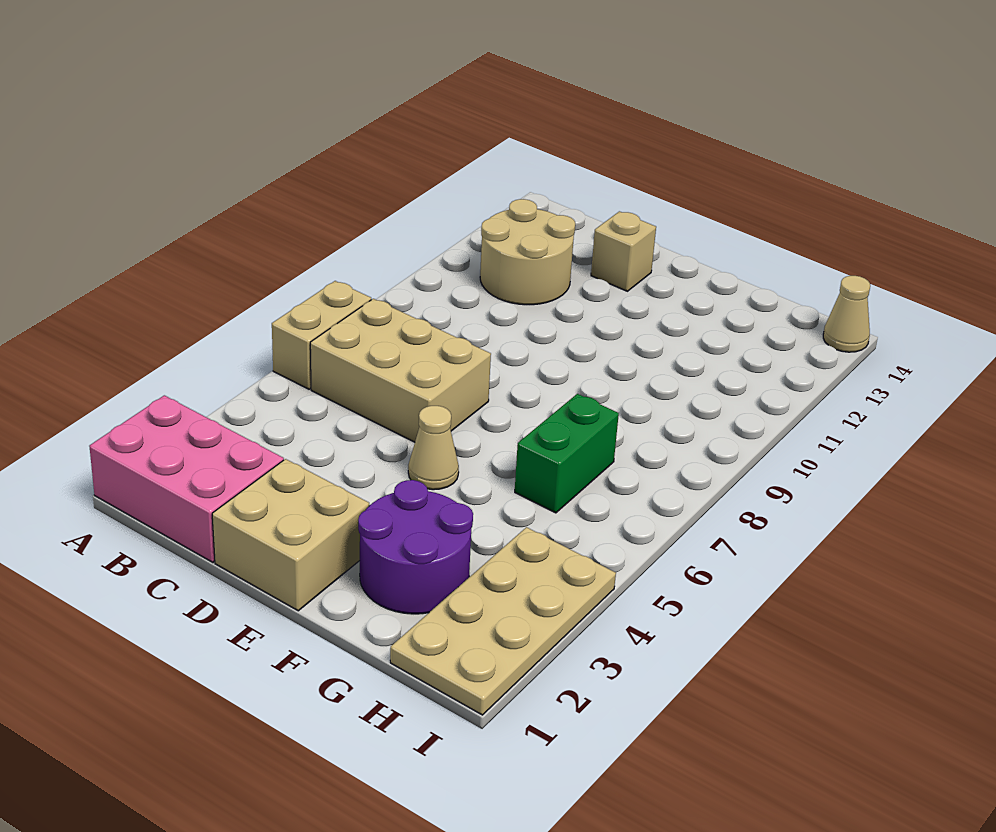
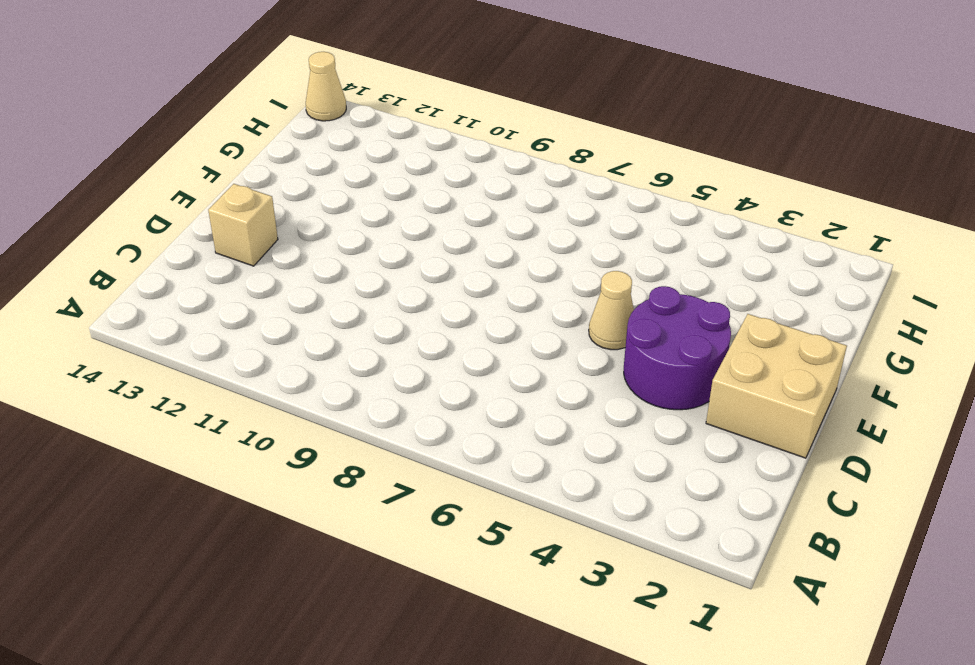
purple 2x2 round brick [624,286,731,410] -> purple 2x2 round brick moved to [358,480,473,614]
none -> pink 2x3 brick [89,395,284,562]
none -> tan 1x2 brick [272,281,371,389]

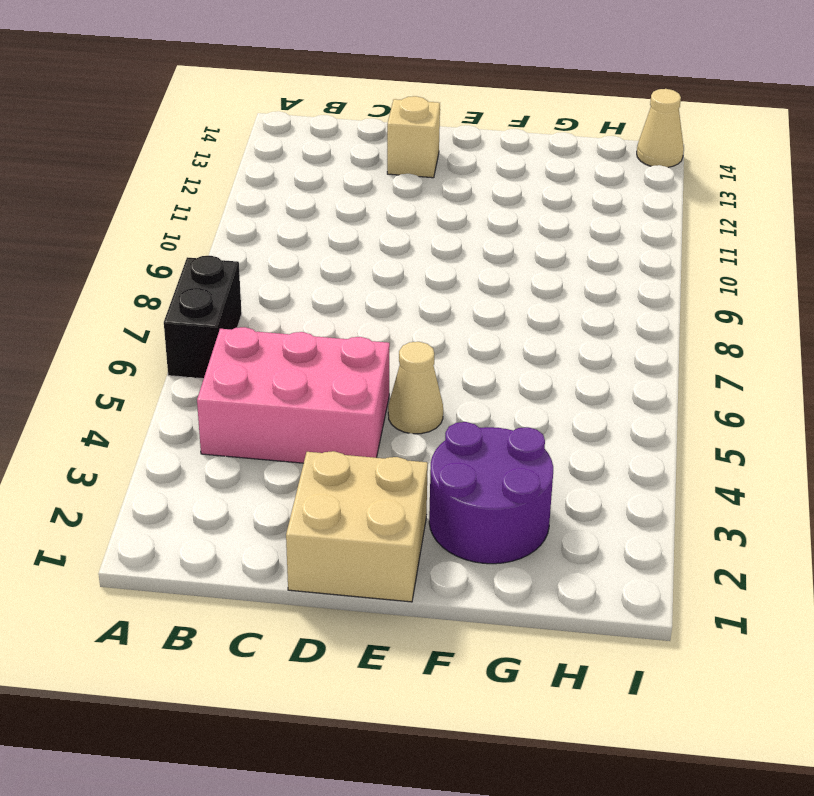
black 1x2 brick [164,256,242,379] -> tan 1x2 brick [272,281,371,389]
pink 2x3 brick [197,327,390,463] -> pink 2x3 brick moved to [89,395,284,562]
none -> tan 2x3 brick [310,299,491,442]
none -> tan 2x2 round brick [480,199,575,305]

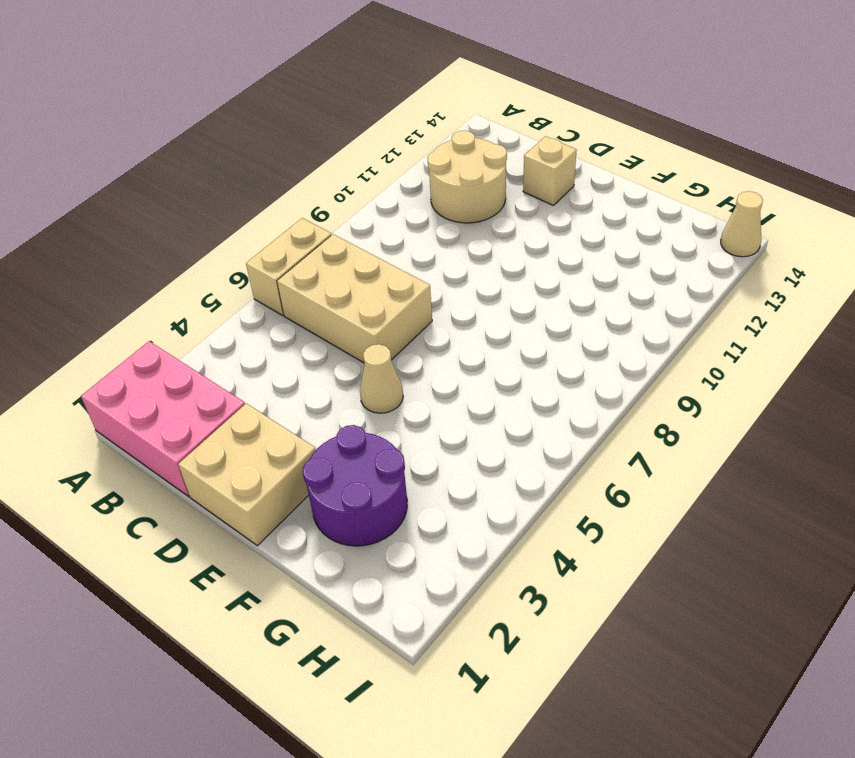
none -> green 1x2 brick [515,394,619,513]
none -> tan 2x4 plate [390,527,616,715]

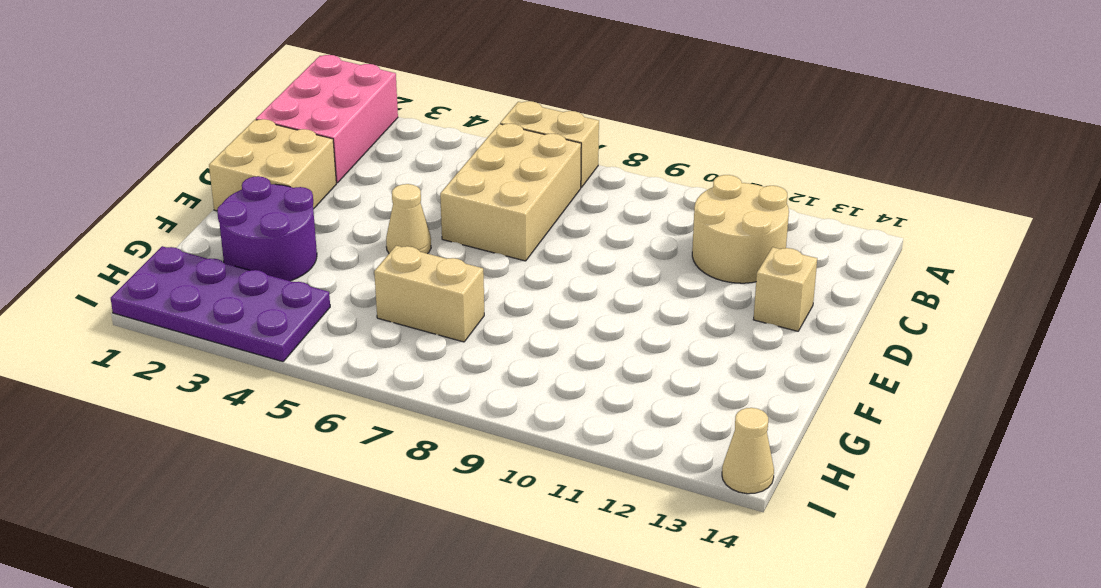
tan 1x2 brick [374,246,484,342] -> green 1x2 brick [515,394,619,513]
purple 2x4 plate [111,246,330,362] -> tan 2x4 plate [390,527,616,715]

